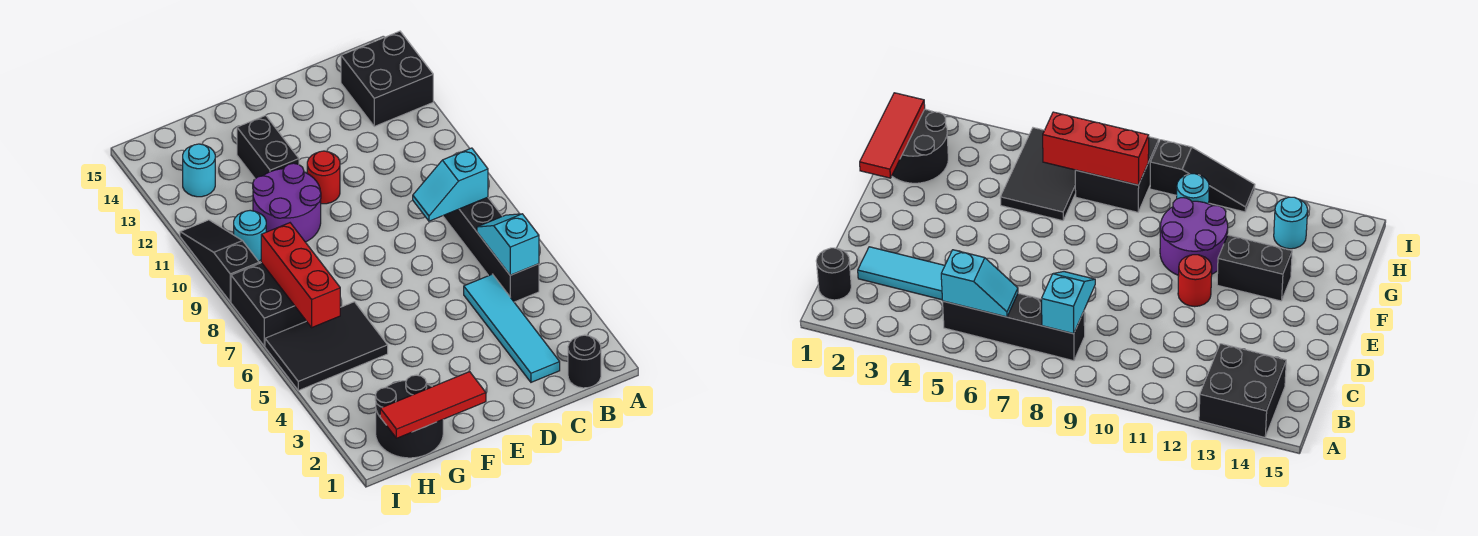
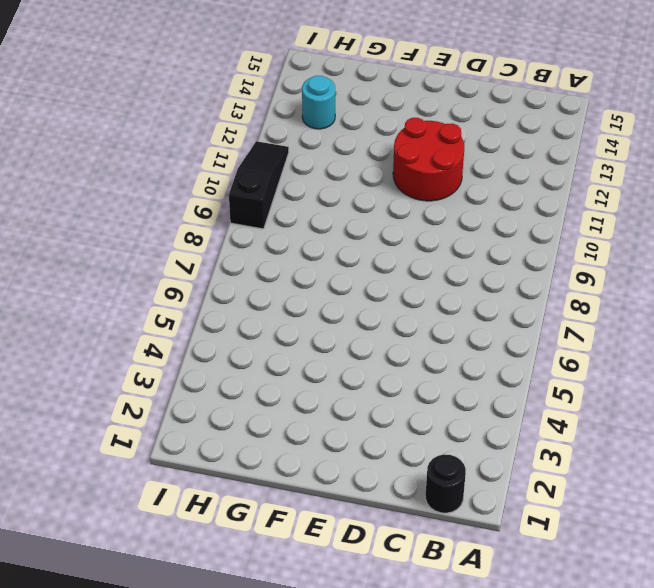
red 2x2 round brick [393,118,464,201] -> red 1x1 round brick [307,151,340,204]
none -> black 2x2 brick [341,31,433,126]
none -> black 1x4 brick [443,197,539,302]
none -> cyan 1x4 tile [464,274,560,382]

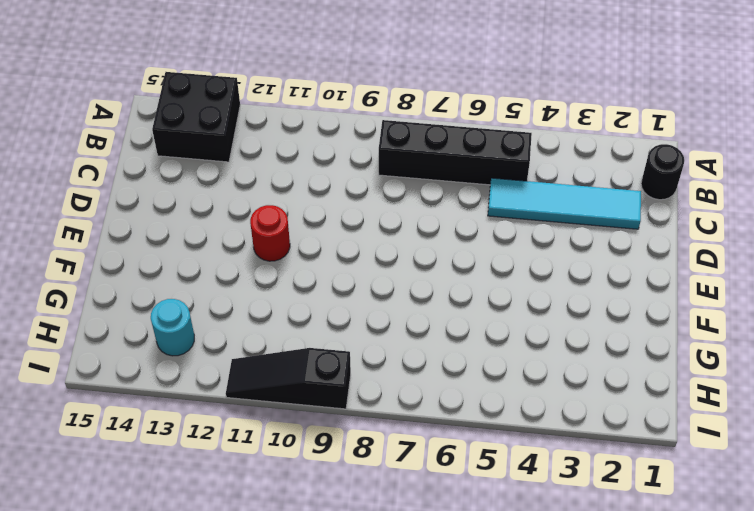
none -> purple 2x2 round brick [253,163,321,242]
none -> black 1x2 brick [237,115,299,179]
none -> black 2x2 round brick [375,375,443,458]

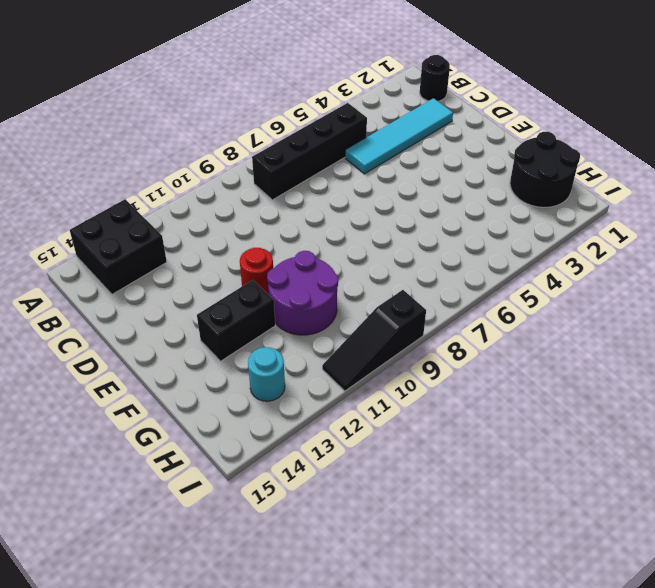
none -> black 2x3 tile [265,302,388,391]
none -> black 2x2 brick [231,263,306,346]
none -> cyan 1x1 round brick [234,210,266,261]

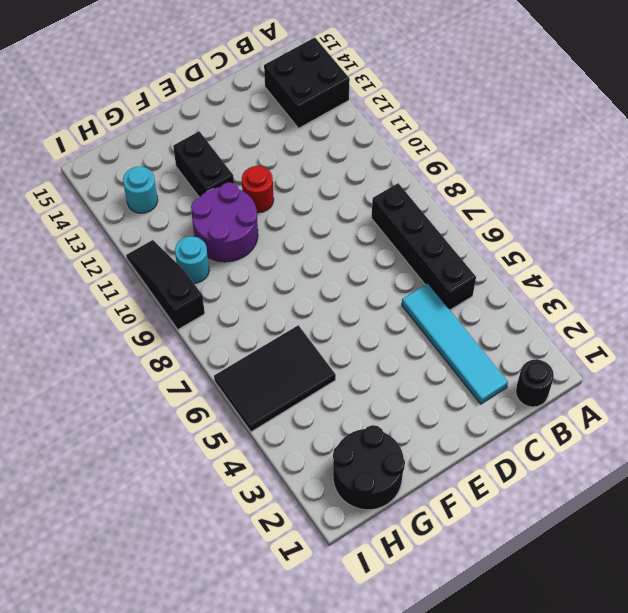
none -> black 2x2 brick [231,263,306,346]
none -> cyan 1x2 slope [477,214,539,275]
none -> cyan 1x2 slope [413,148,488,221]

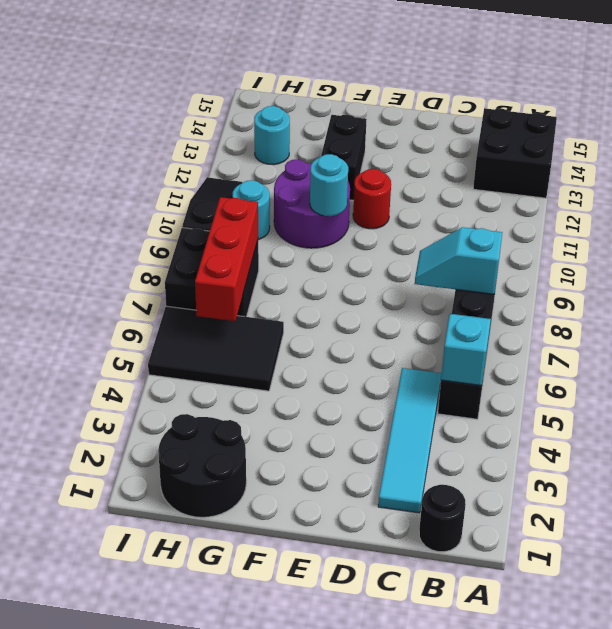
cyan 1x1 round brick [310,154,348,216] -> none
none -> red 1x3 tile [380,372,486,438]

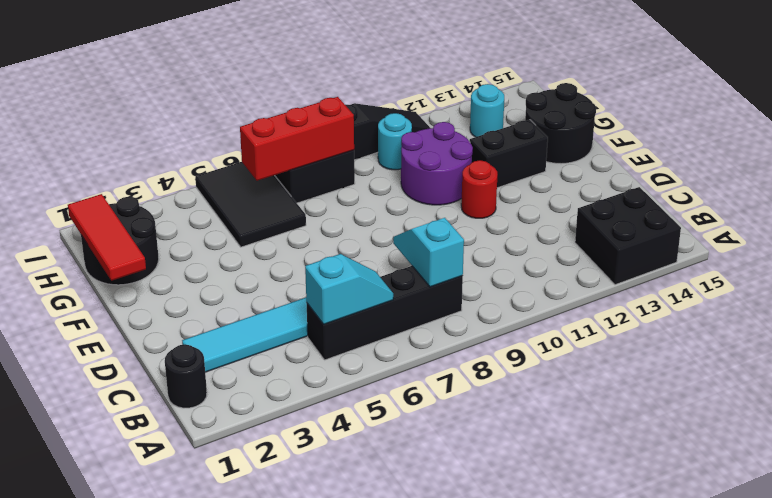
black 2x2 round brick [525,83,596,164] -> none

